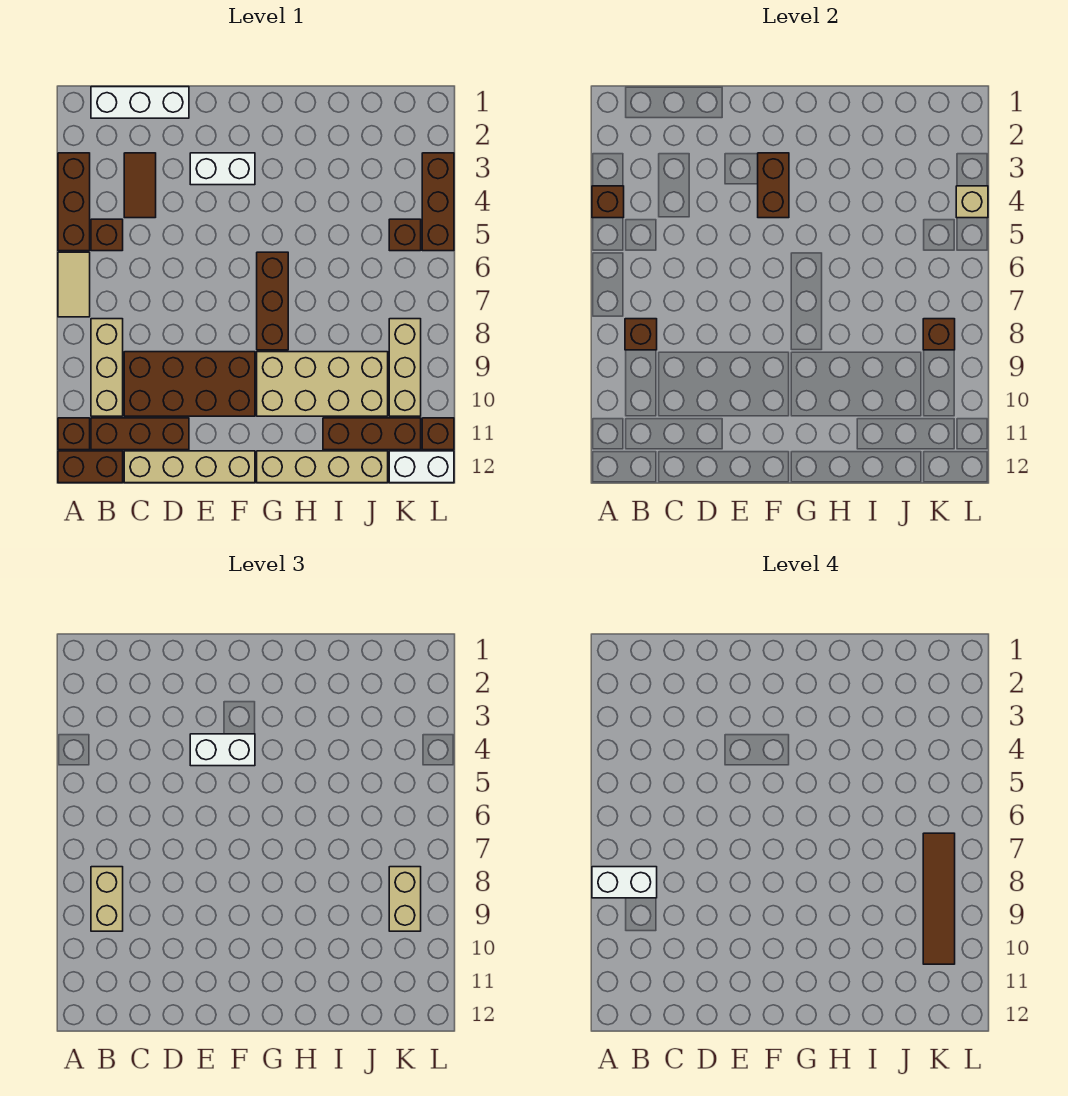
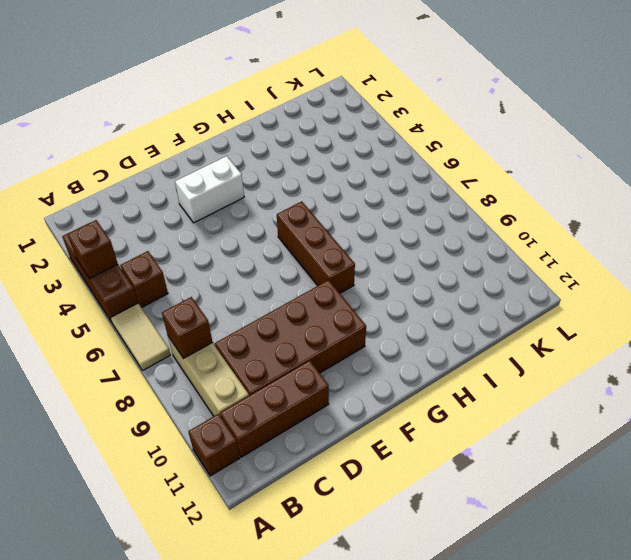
none -> brown 1x2 brick [58,451,123,483]
none -> white 1x3 brick [91,87,189,118]
none -> brown 1x2 tile [124,153,156,218]
none -> tan 1x4 brick [124,451,255,483]

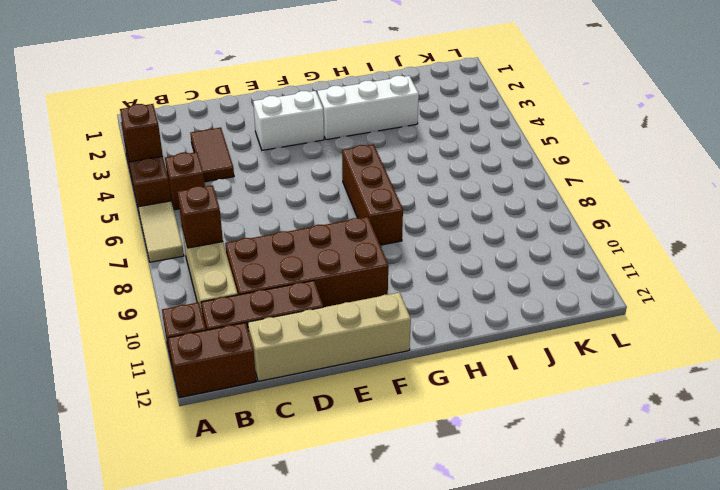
white 1x3 brick [317,76,419,140] -> white 1x3 brick moved to [91,87,189,118]
none -> tan 2x4 brick [257,352,388,416]
none -> tan 1x4 brick [257,451,388,483]
none -> brown 1x3 brick [323,418,421,450]
none -> brown 1x1 brick [389,219,421,251]

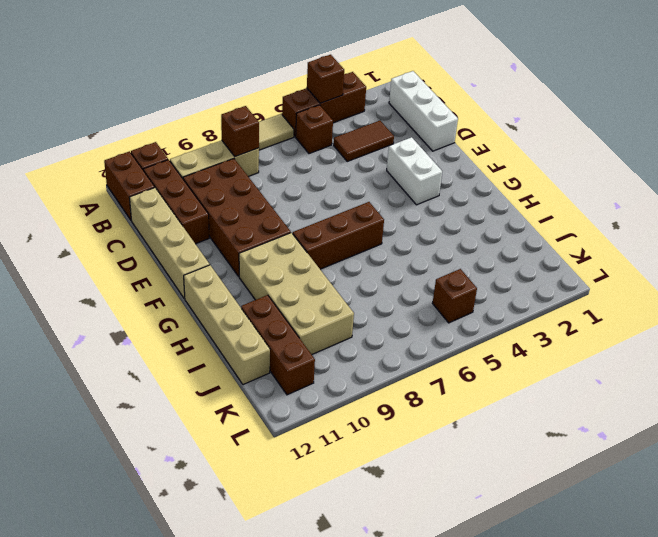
none -> tan 1x3 brick [389,319,421,416]
none -> white 1x2 brick [389,451,454,483]
none -> brown 1x3 brick [422,153,454,251]
none -> brown 1x1 brick [422,418,454,450]

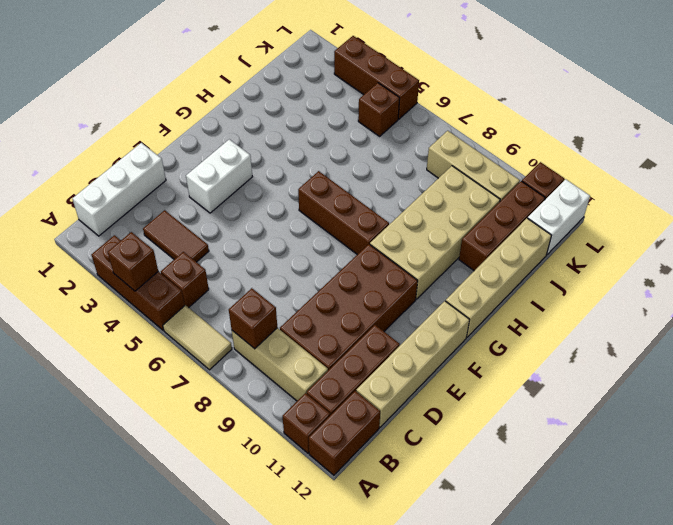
none -> brown 1x2 brick [758,153,789,218]
none -> brown 1x1 brick [923,319,955,350]
none -> tan 1x1 brick [956,186,988,218]
none -> tan 1x2 brick [91,867,123,931]

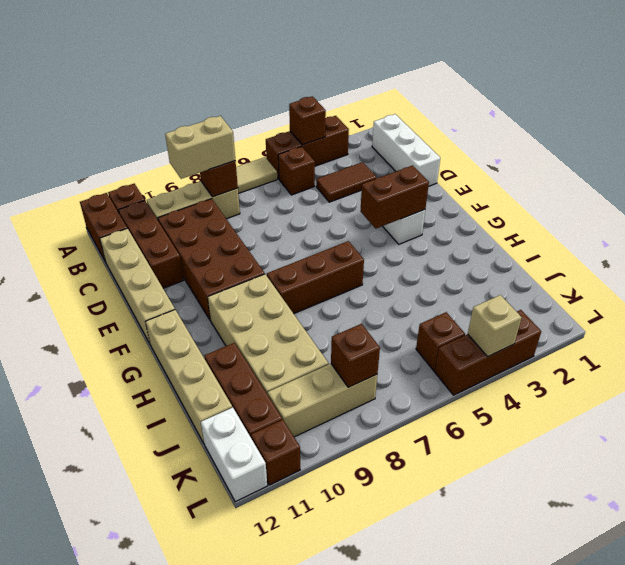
none -> white 1x2 brick [190,734,255,766]
none -> tan 1x2 brick [389,867,421,931]
none -> white 1x2 brick [592,867,657,898]
none -> brown 1x4 tile [923,833,955,964]

